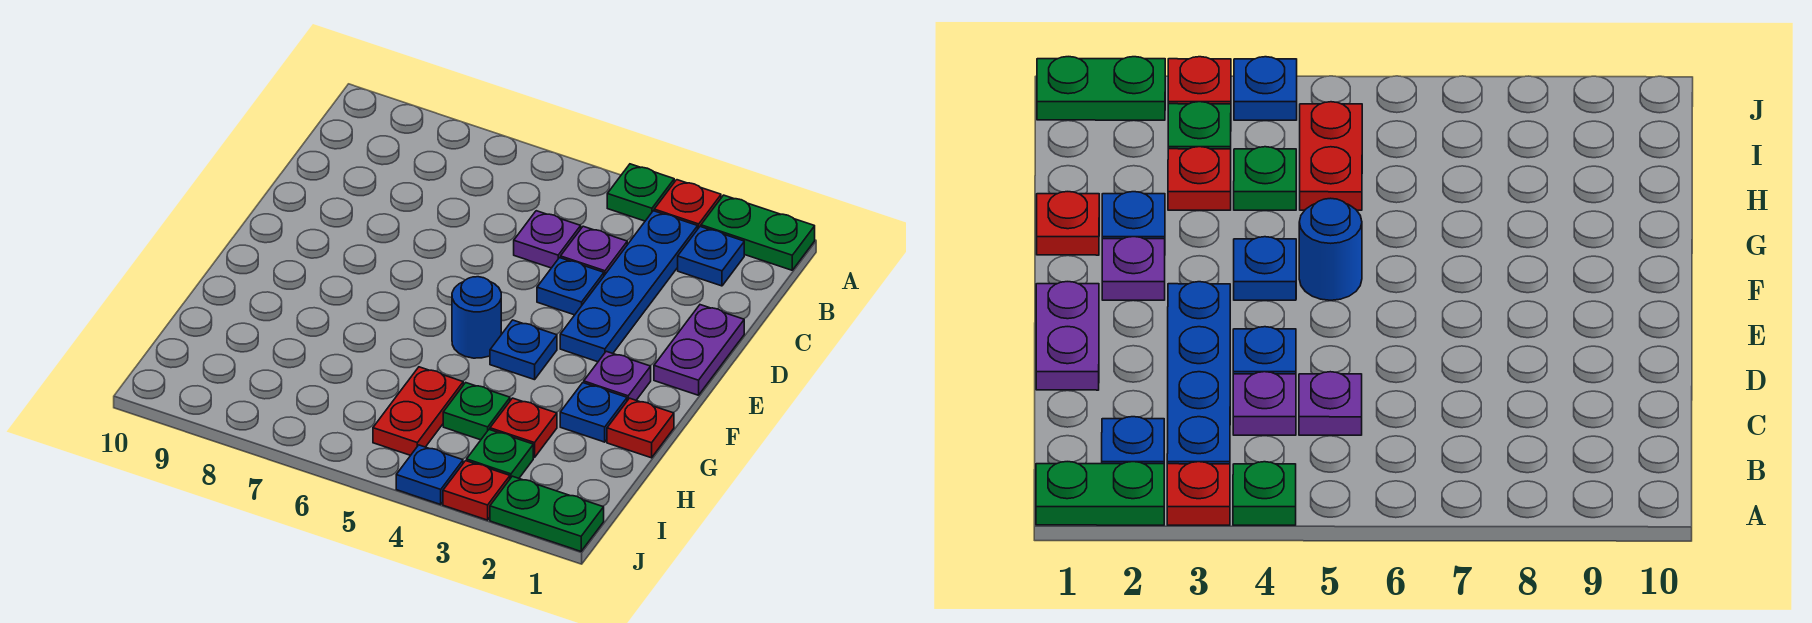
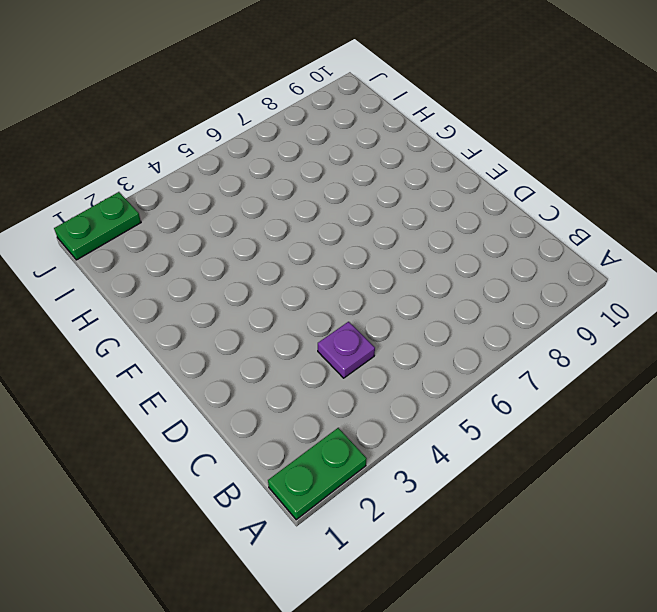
none -> red 1x1 plate [654,180,721,228]
none -> green 1x1 plate [607,164,674,221]
none -> blue 1x1 plate [678,227,744,286]

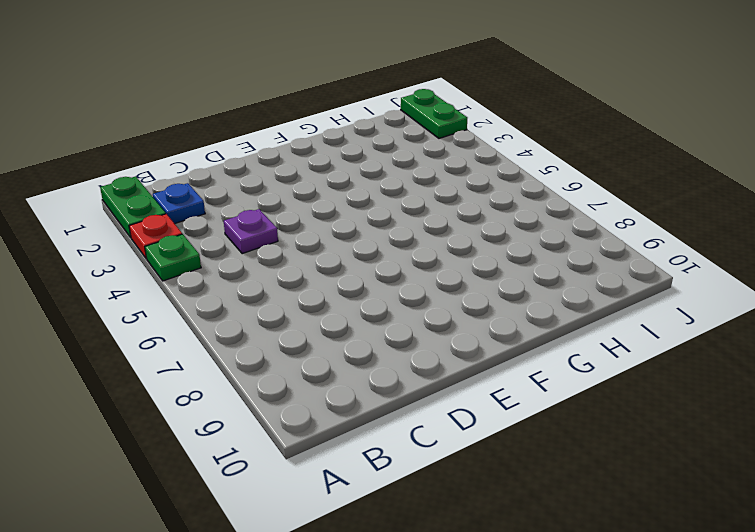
none -> blue 1x4 plate [560,211,698,362]
none -> purple 1x1 plate [514,211,581,268]
none -> purple 1x2 plate [654,305,744,395]

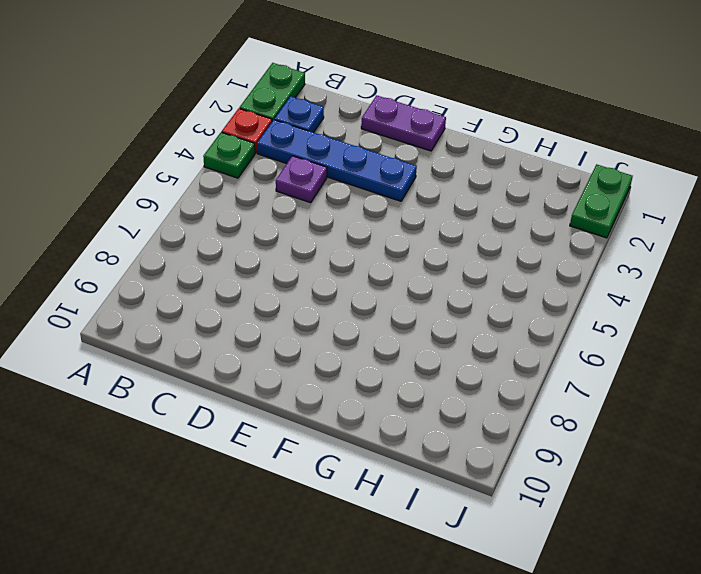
none -> purple 1x1 plate [514,211,581,268]
none -> blue 1x1 plate [537,258,604,315]
none -> purple 1x1 plate [584,351,651,401]

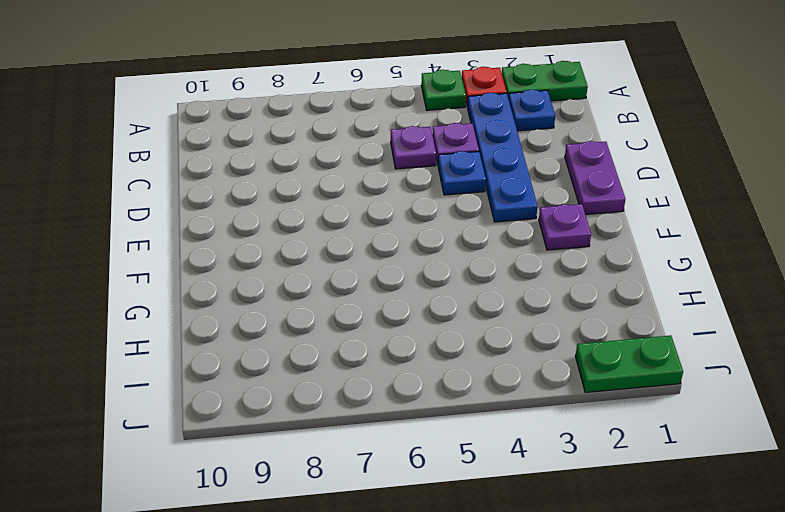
none -> blue 1x1 plate [490,320,557,380]
none -> blue 1x1 round brick [452,277,501,358]
none -> red 1x1 plate [607,398,674,458]

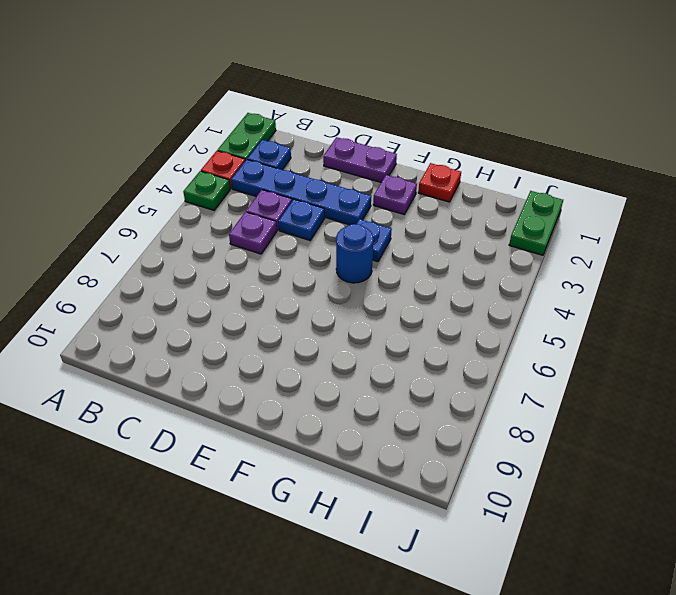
none -> blue 1x1 plate [560,383,627,442]
none -> red 1x1 plate [490,398,557,458]
none -> green 1x1 plate [443,383,510,440]

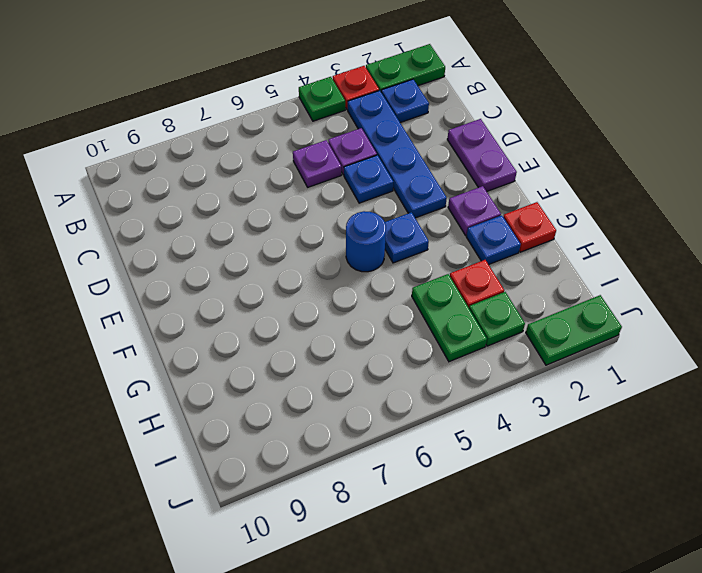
green 1x2 plate [412,274,487,362] -> green 1x1 plate [443,383,510,440]
none -> red 1x2 plate [373,367,463,455]
none -> red 1x1 plate [443,461,510,520]
none -> blue 1x1 plate [396,445,463,504]

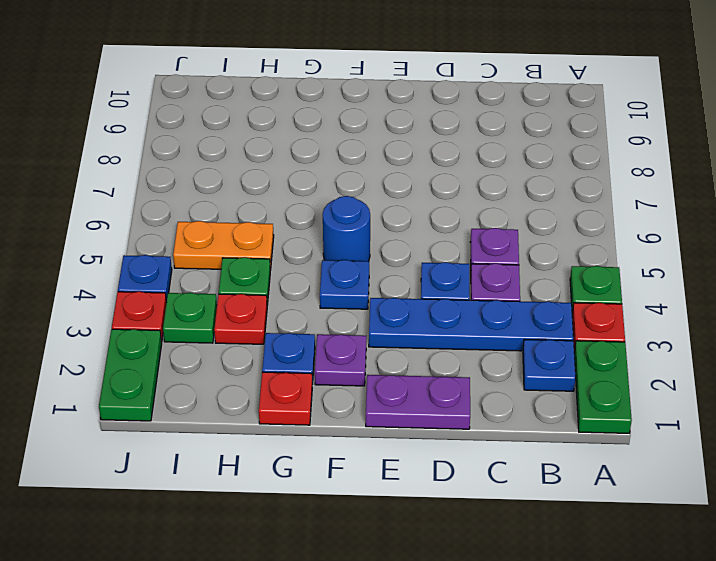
orange 1x2 plate [173,221,274,270] -> red 1x2 plate [373,367,463,455]

